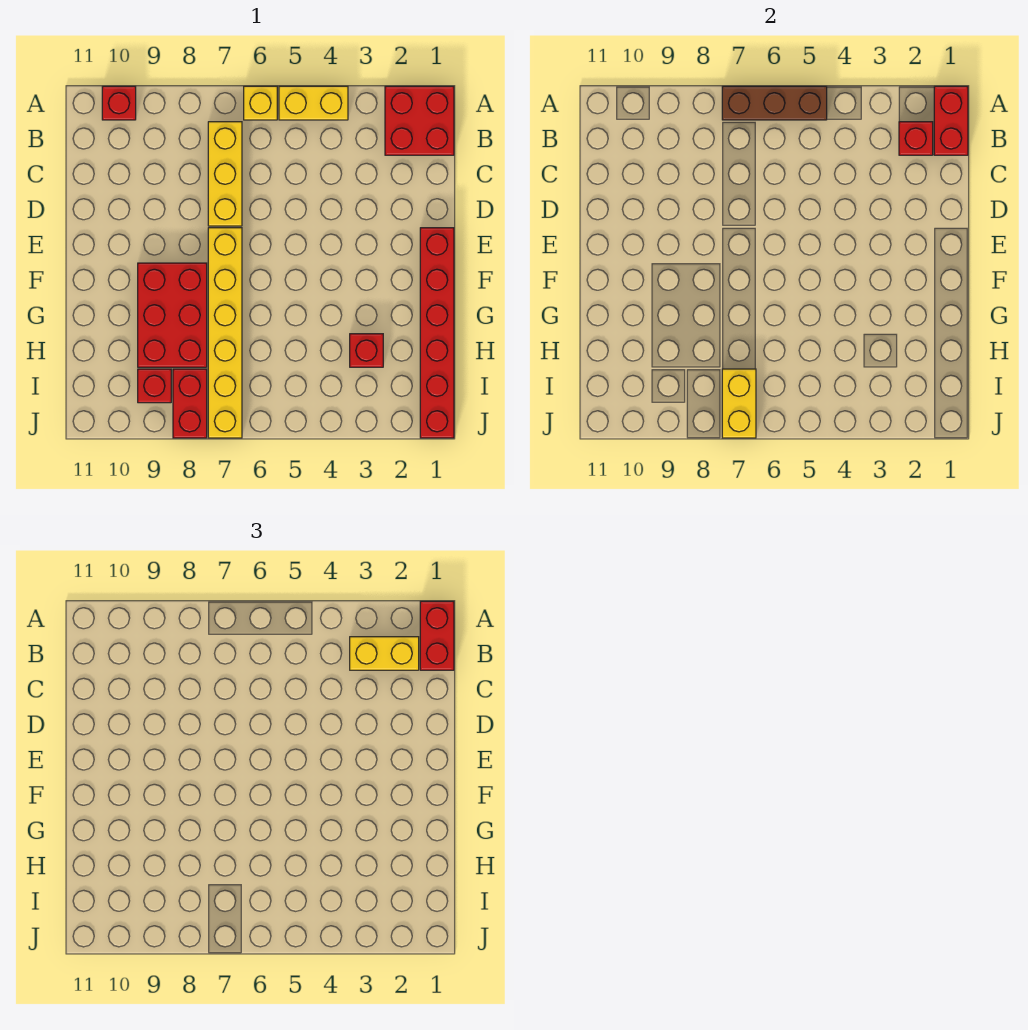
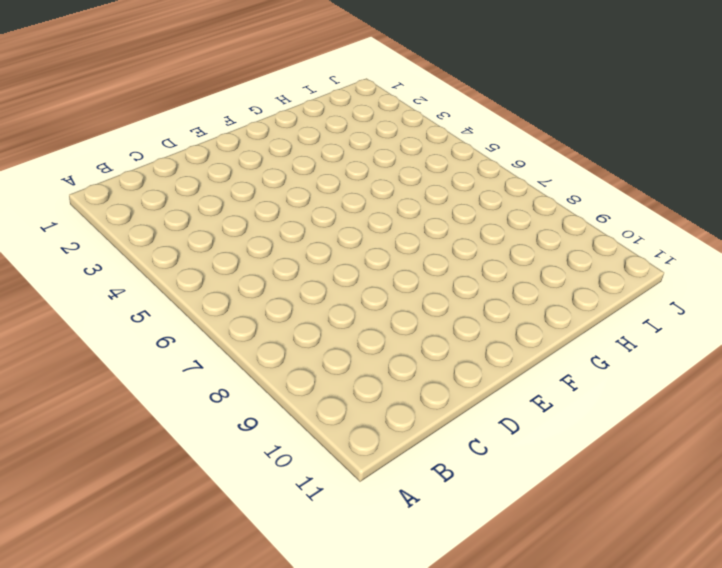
none -> red 2x2 brick [385,86,454,155]
none -> yellow 1x2 brick [279,86,348,120]
none -> yellow 1x1 brick [244,86,277,120]

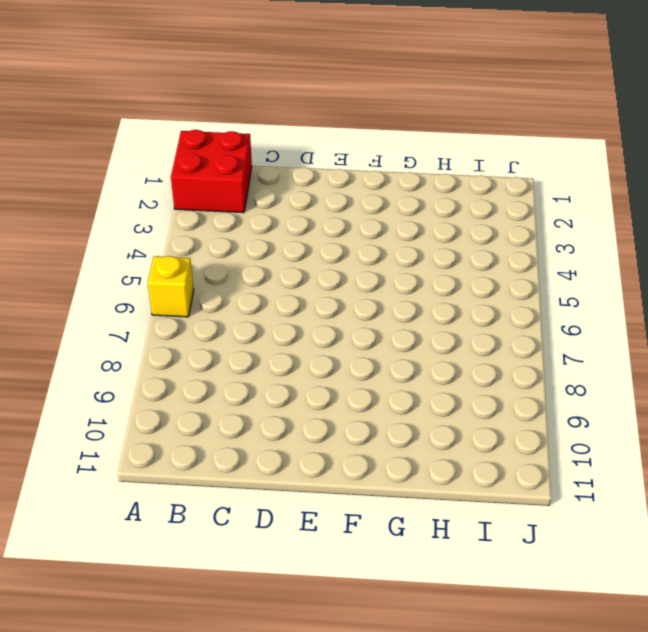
none -> yellow 1x2 brick [279,86,348,120]
none -> red 1x1 brick [102,86,136,120]
none -> yellow 1x3 brick [208,122,242,226]

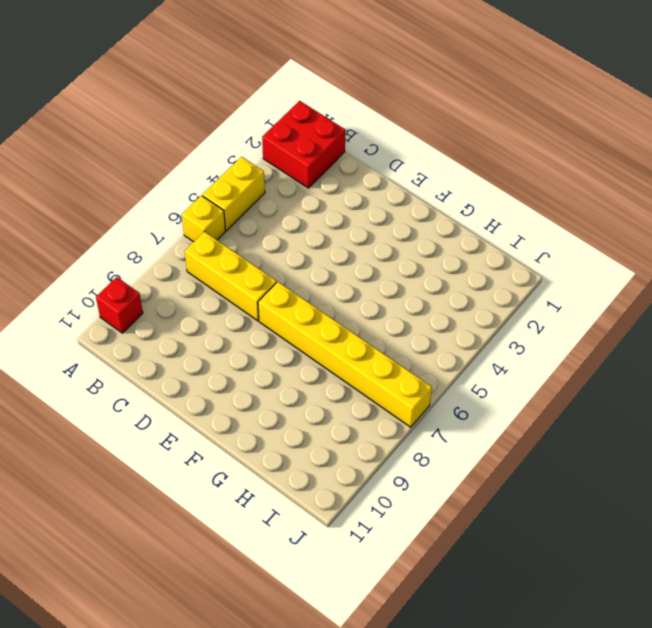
none -> red 1x6 brick [420,228,454,438]
none -> red 2x3 brick [138,263,207,367]
none -> red 1x1 brick [350,334,383,367]

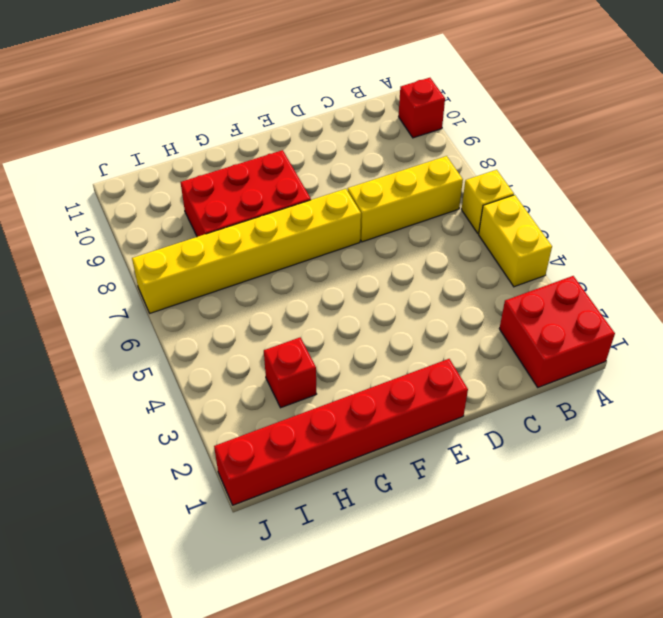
none -> red 1x2 brick [173,369,207,438]
none -> red 1x1 brick [138,369,171,403]
none -> red 1x2 brick [934,86,968,155]

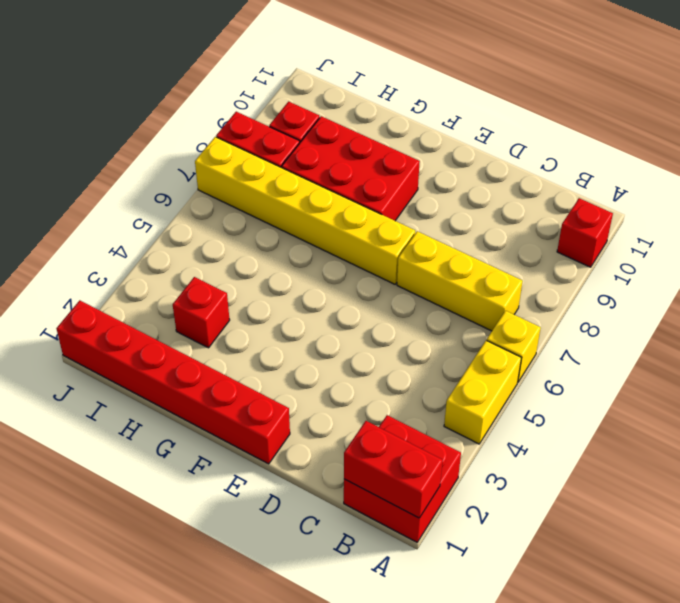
none -> brown 1x3 brick [722,86,827,120]
none -> red 1x1 brick [899,122,933,155]
none -> yellow 1x2 brick [722,369,756,438]

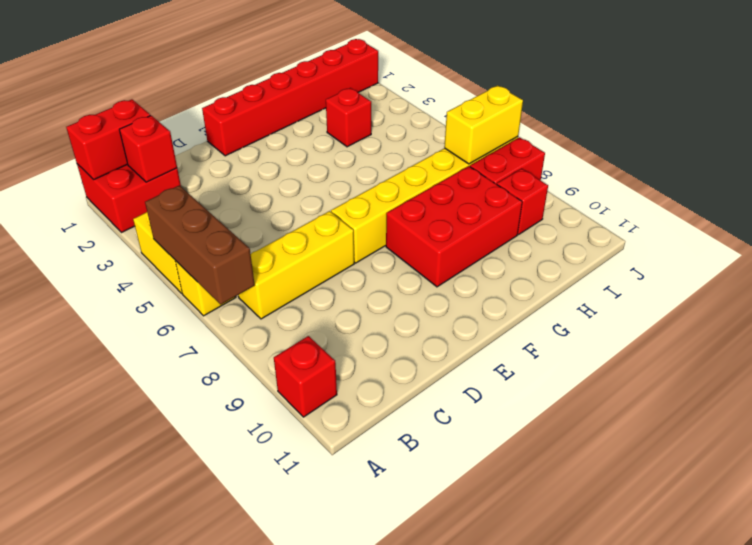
none -> red 1x2 brick [420,601,454,670]
none -> yellow 1x2 brick [350,637,419,670]

